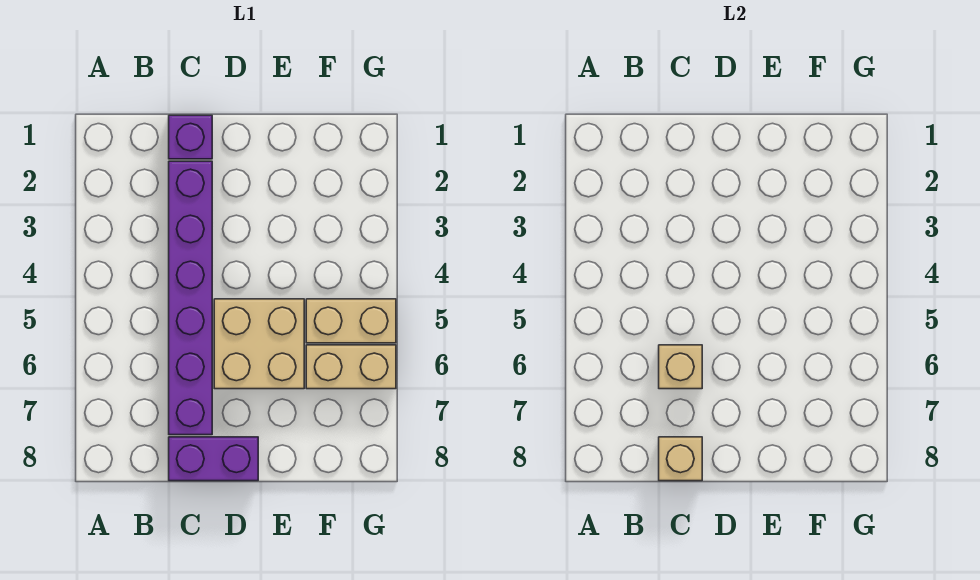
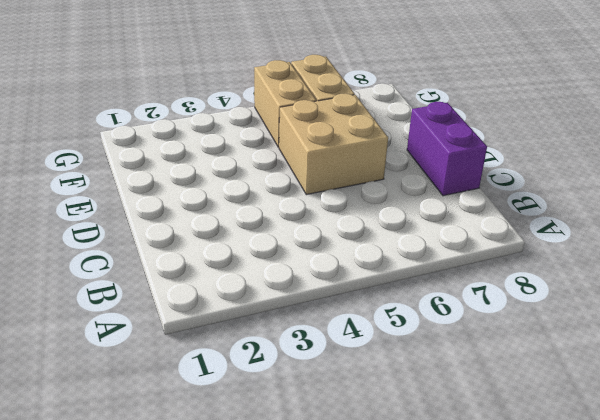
none -> purple 1x1 brick [169,115,212,159]
none -> purple 1x6 brick [169,161,212,435]

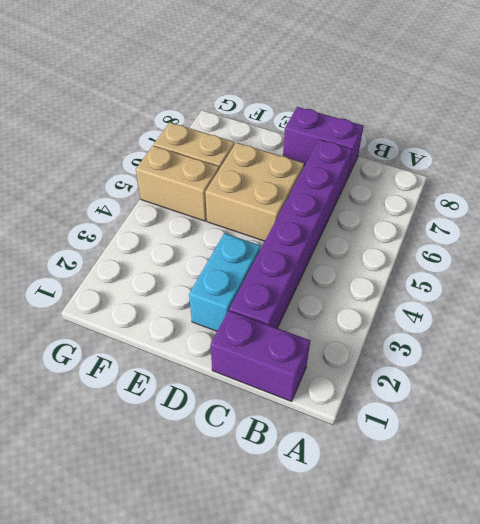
purple 1x2 brick [211,311,310,401] -> purple 1x1 brick [169,115,212,159]
cyan 1x2 brick [189,233,260,331] -> none
none -> tan 1x1 brick [659,345,702,389]
none -> tan 1x1 brick [659,437,702,481]

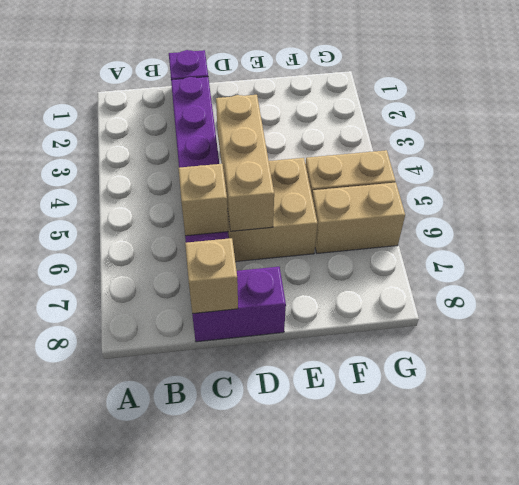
tan 1x3 brick [216,95,274,231] -> none

